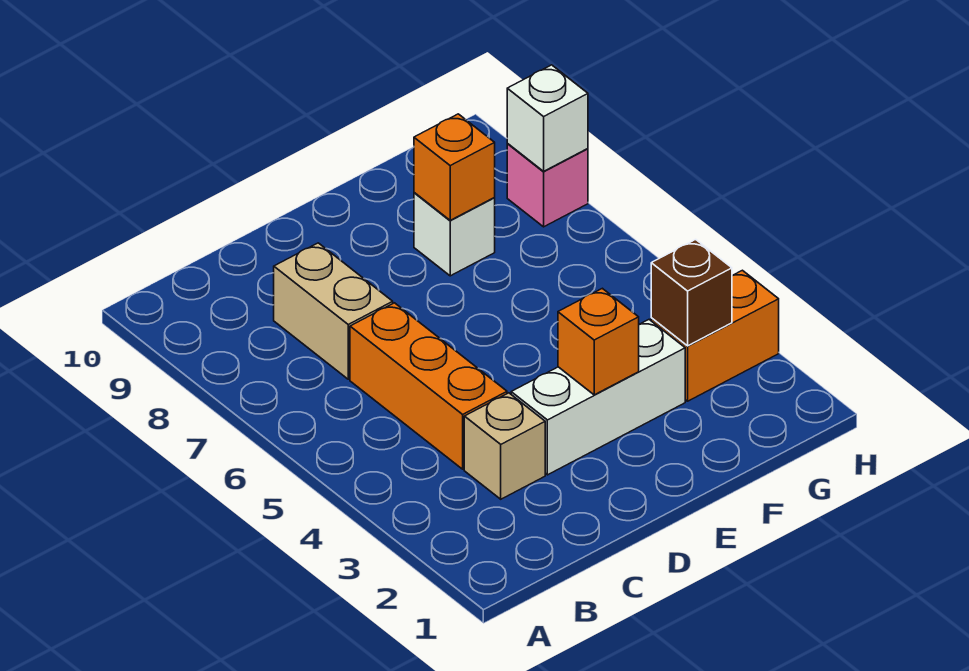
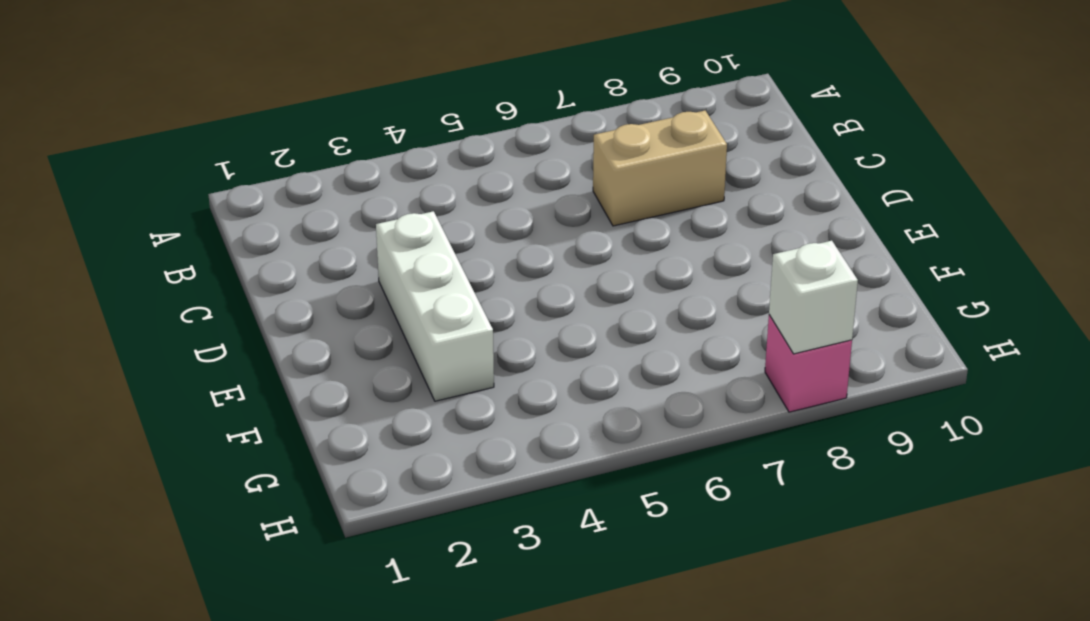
none -> tan 1x1 brick [464,393,545,499]
none -> orange 1x3 brick [350,303,507,469]

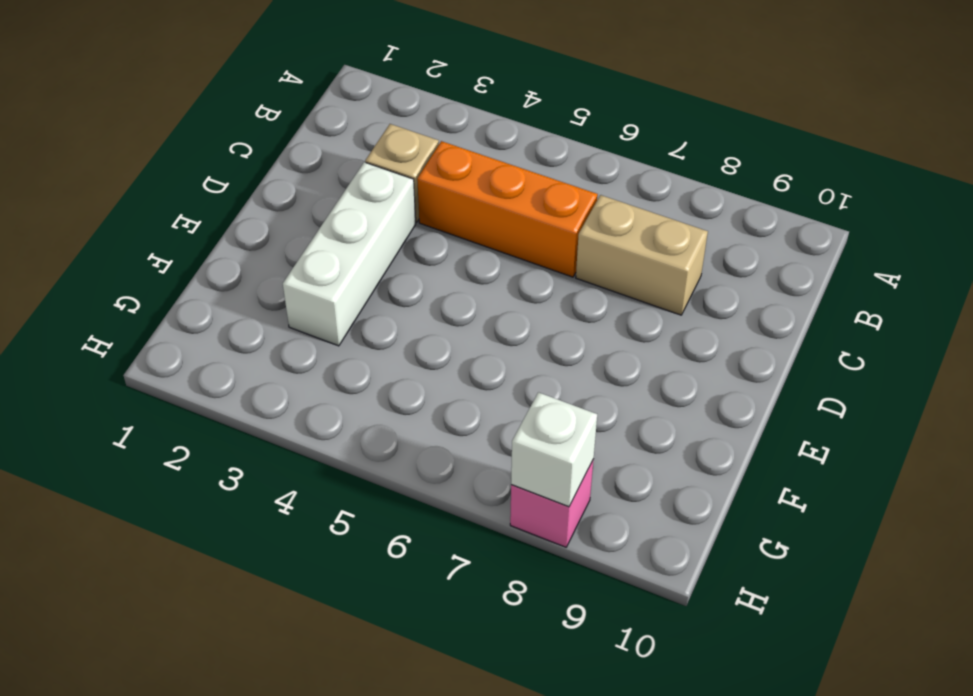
none -> white 1x1 brick [414,193,495,276]
none -> orange 1x2 brick [651,270,779,401]

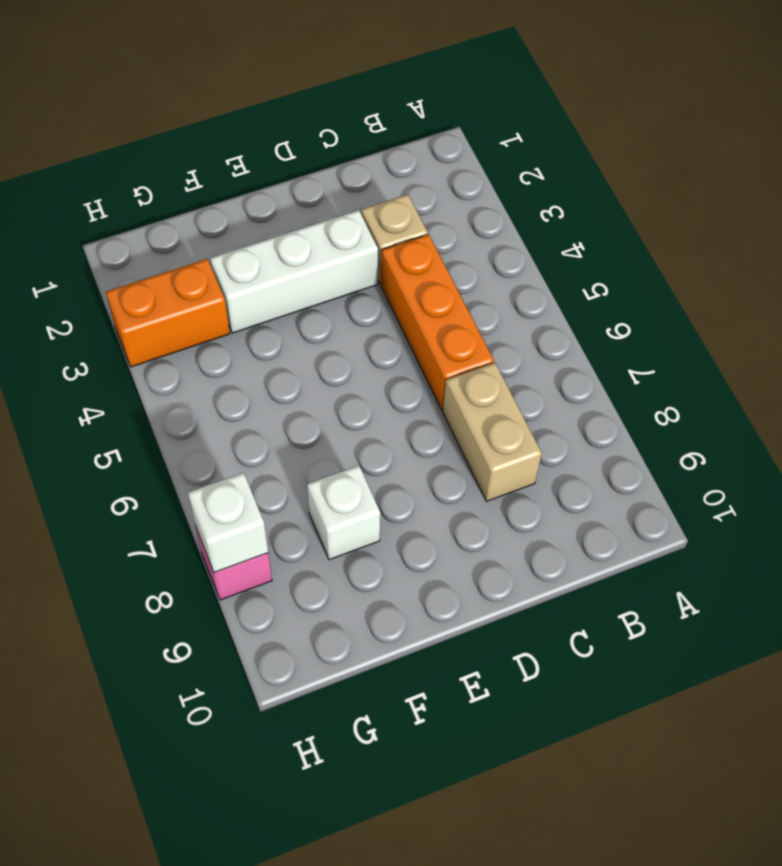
none -> orange 1x1 brick [558,288,639,395]
none -> orange 1x1 brick [414,114,495,220]

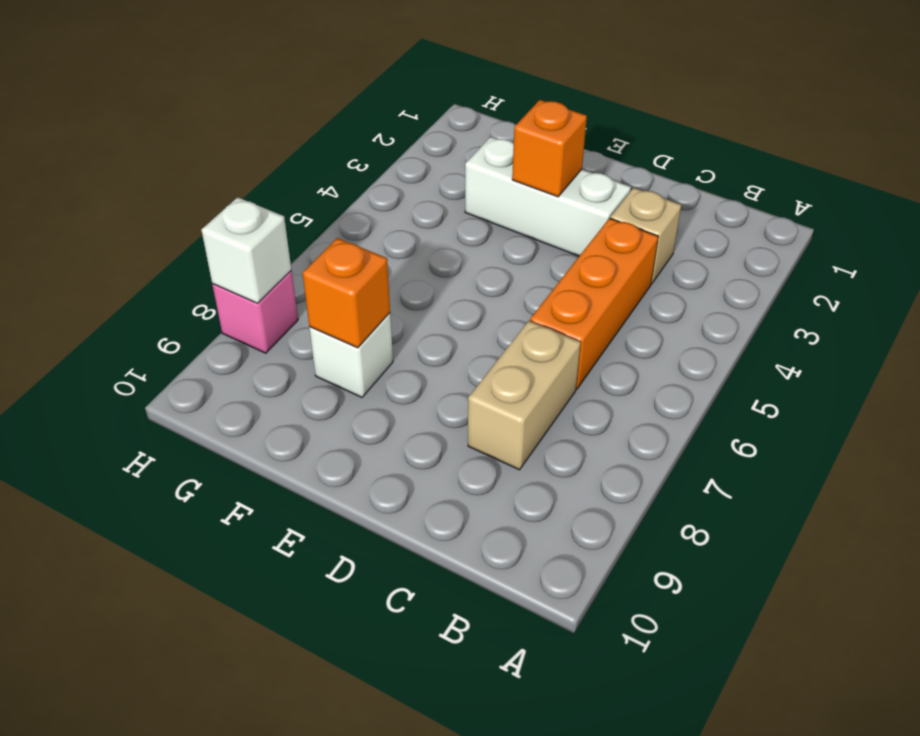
none -> orange 1x2 brick [651,270,779,401]
none -> brown 1x1 brick [651,239,732,346]

